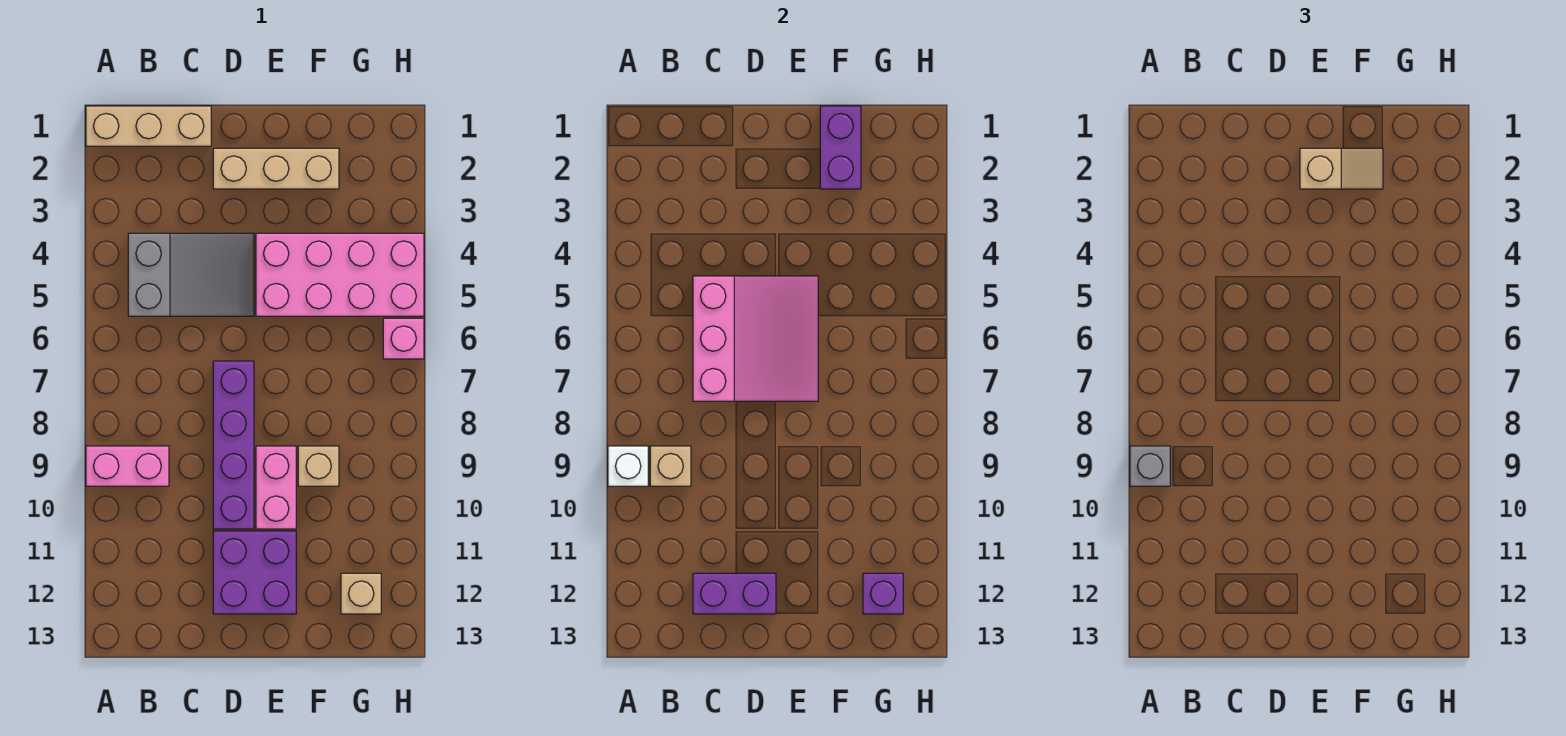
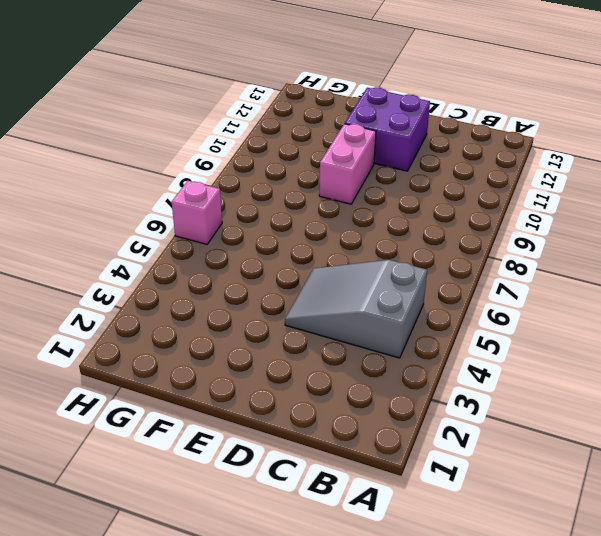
none -> tan 1x3 brick [86,106,211,146]
none -> pink 1x2 brick [86,446,169,486]
none -> tan 1x3 brick [213,148,339,189]

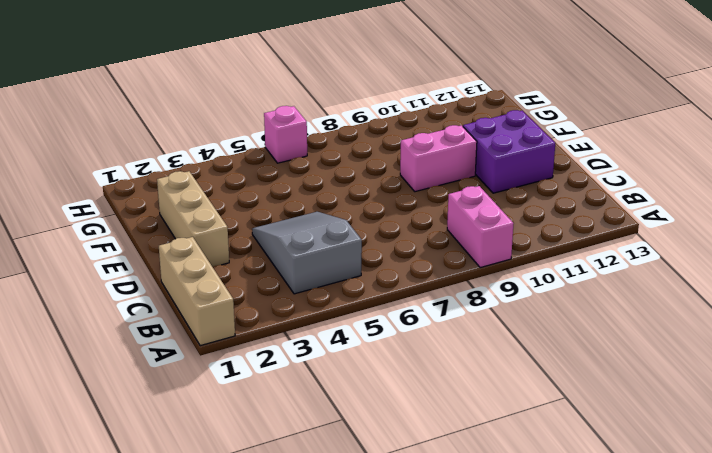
none -> purple 1x4 brick [213,361,254,529]
none -> pink 2x4 brick [256,233,424,316]
none -> tan 1x1 brick [298,446,339,486]

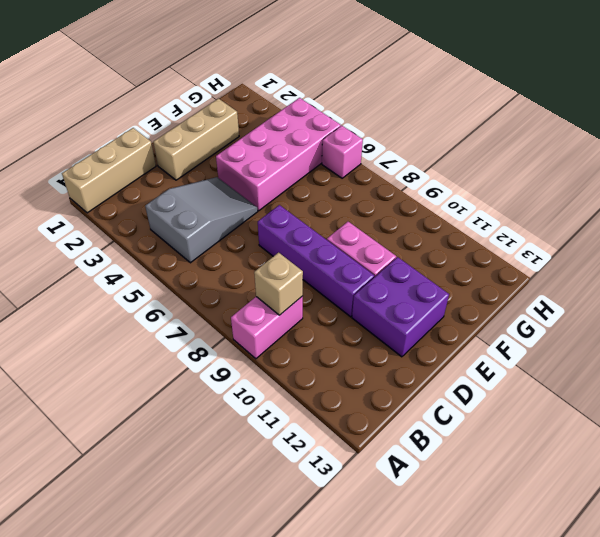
none -> tan 1x1 brick [298,446,339,486]
none -> tan 1x1 brick [341,573,381,614]
none -> white 1x1 brick [608,446,648,486]

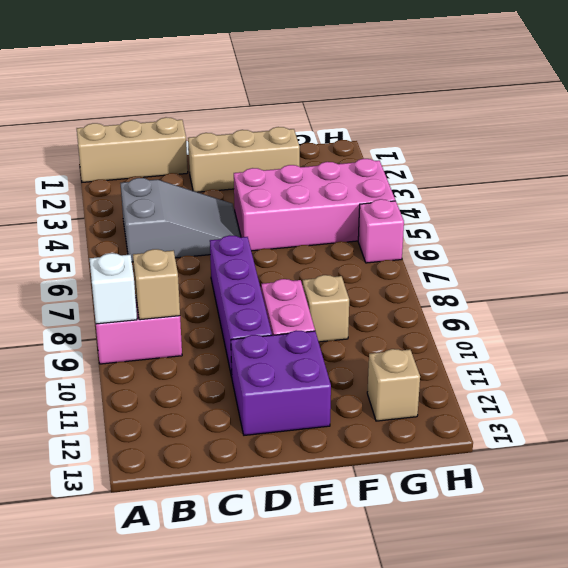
none -> pink 3x3 slope [693,276,818,401]
none -> purple 1x2 brick [693,573,776,614]
none -> purple 1x2 brick [820,106,861,189]

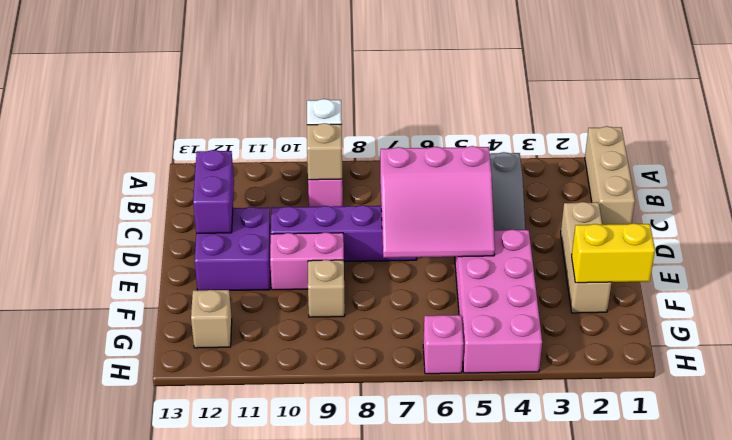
yellow 1x2 brick [572,223,655,283] -> purple 1x2 brick [820,106,861,189]
none -> purple 1x1 brick [863,573,903,614]
none -> grey 1x1 brick [1130,446,1170,486]
none -> tan 1x2 slope [1300,148,1383,189]

